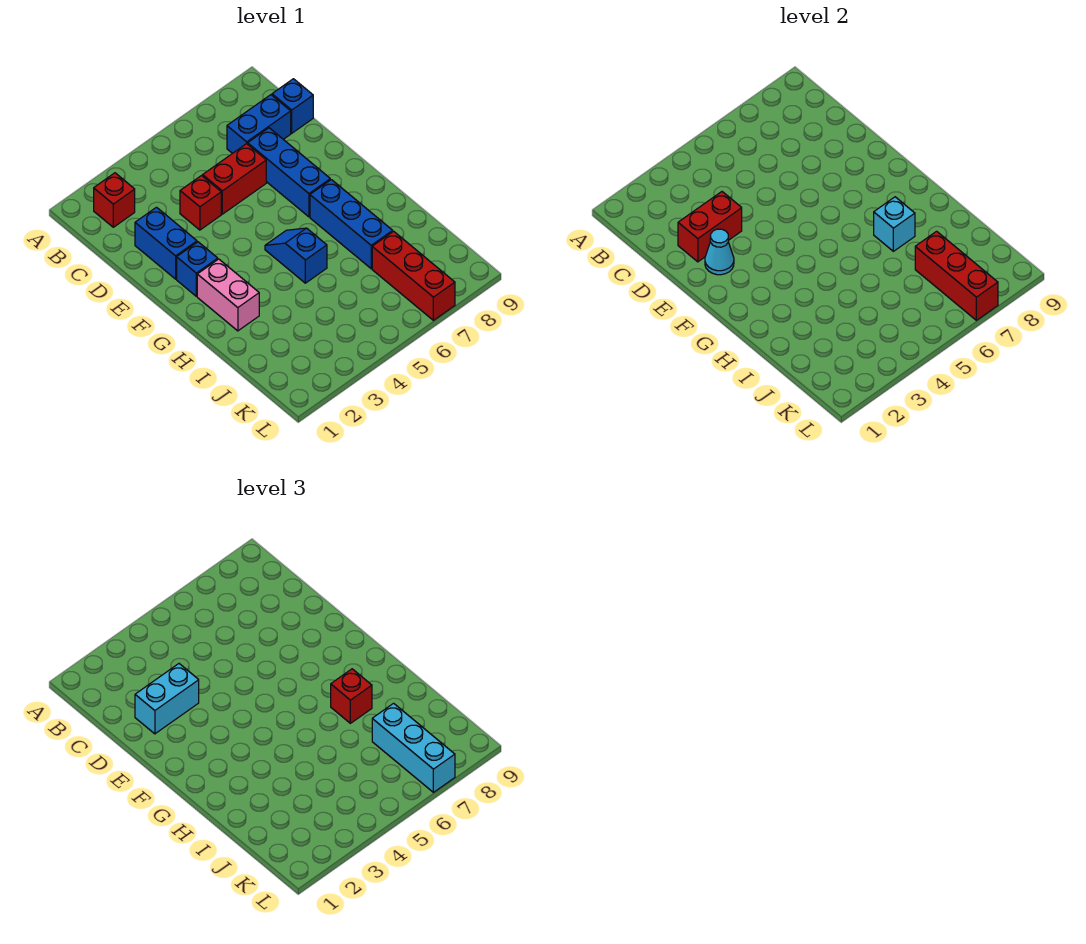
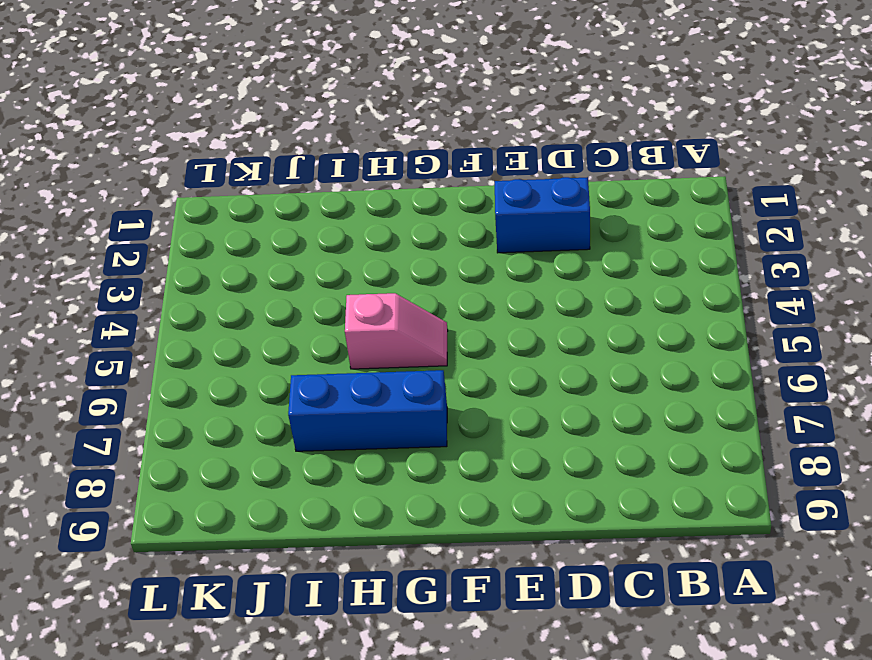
pink 1x2 slope [345,293,448,369] -> blue 1x2 slope [265,228,327,283]
none -> red 1x1 brick [94,173,135,227]
none -> blue 1x2 brick [227,95,291,154]
none -> blue 1x1 brick [272,79,313,133]

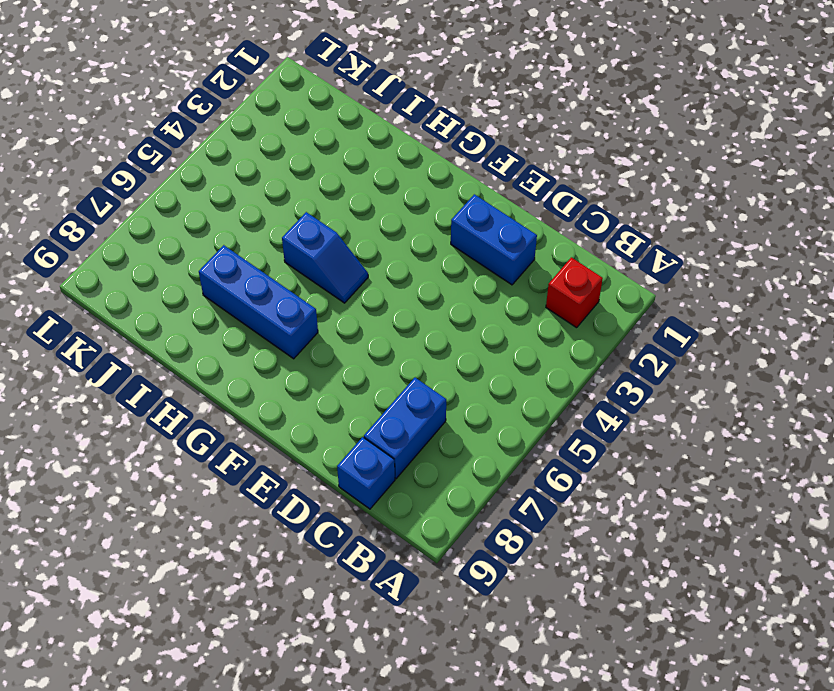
none -> red 1x1 brick [180,176,221,230]
none -> red 1x2 brick [203,144,266,214]
none -> blue 1x3 brick [248,128,330,217]

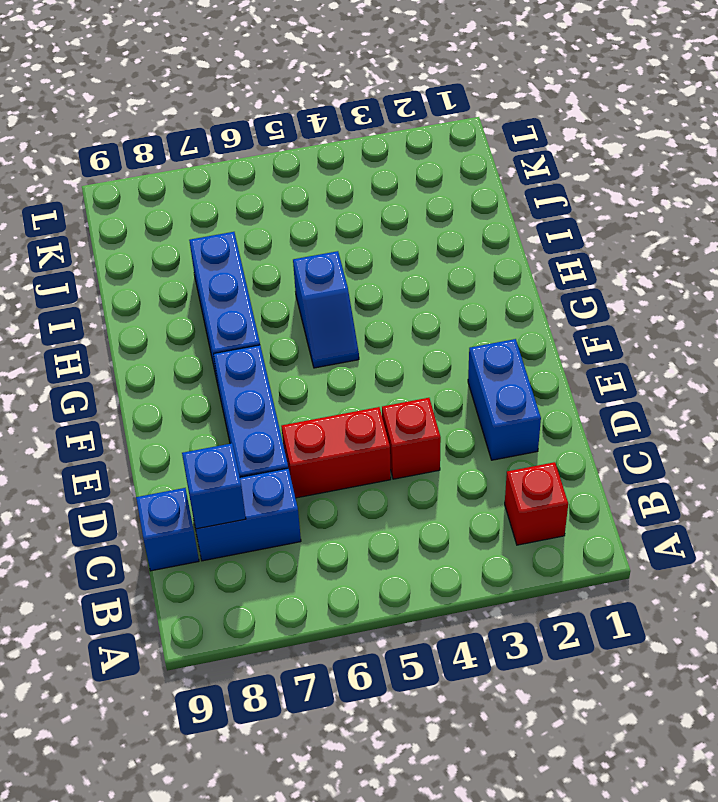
blue 1x1 brick [182,443,246,529] -> blue 1x1 brick moved to [177,242,218,296]
none -> pink 1x2 brick [197,259,259,331]
none -> red 1x3 brick [372,231,455,320]
none -> red 1x2 brick [678,192,742,262]

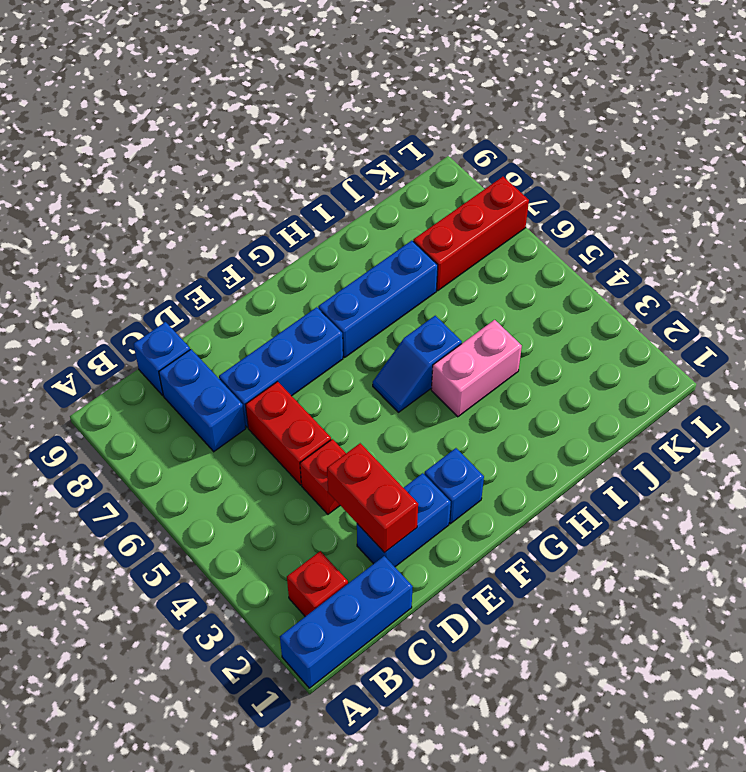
blue 1x3 brick [280,556,413,688] -> none
pink 1x2 brick [431,320,522,417] -> pink 1x2 brick moved to [197,259,259,331]
none -> cyan 1x1 cone [705,229,734,275]
none -> cyan 1x1 brick [874,197,915,251]
none -> red 1x3 brick [915,231,998,320]

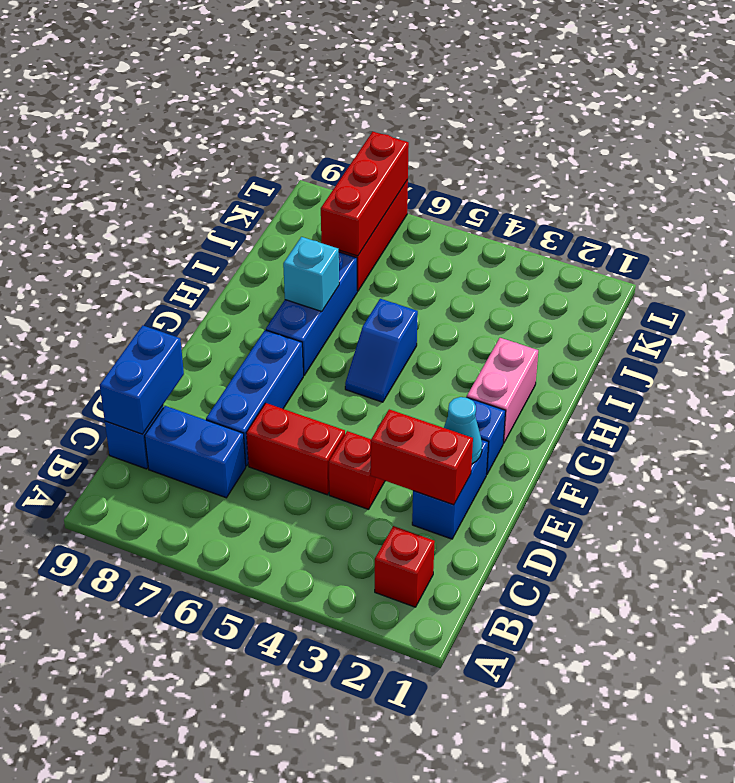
blue 1x2 brick [100,325,184,434] -> none
none -> cyan 1x2 brick [135,664,199,734]
none -> red 1x1 brick [331,669,372,723]
none -> cyan 1x3 brick [372,703,455,792]

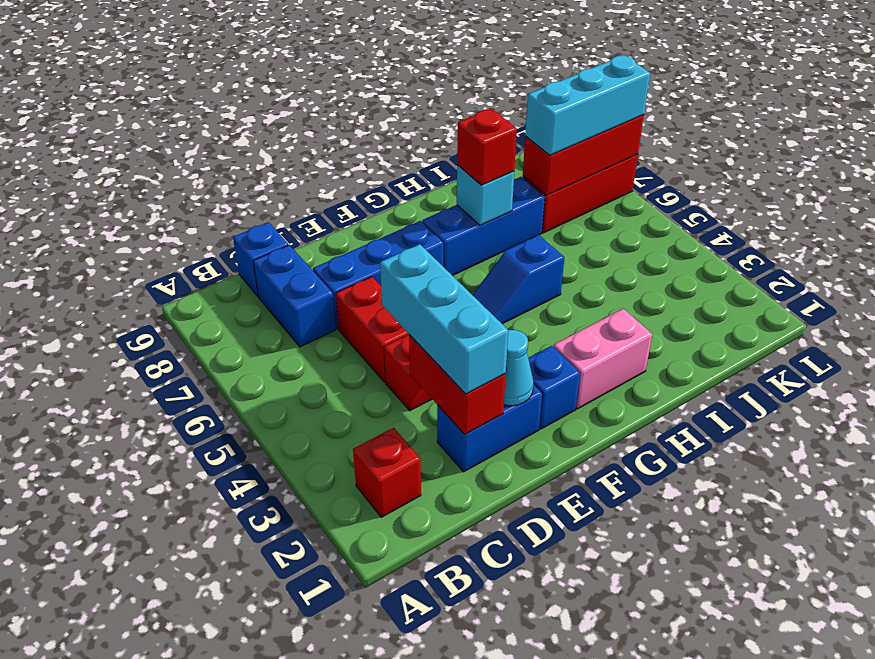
cyan 1x3 brick [380,244,508,394] -> cyan 1x2 brick [135,664,199,734]

